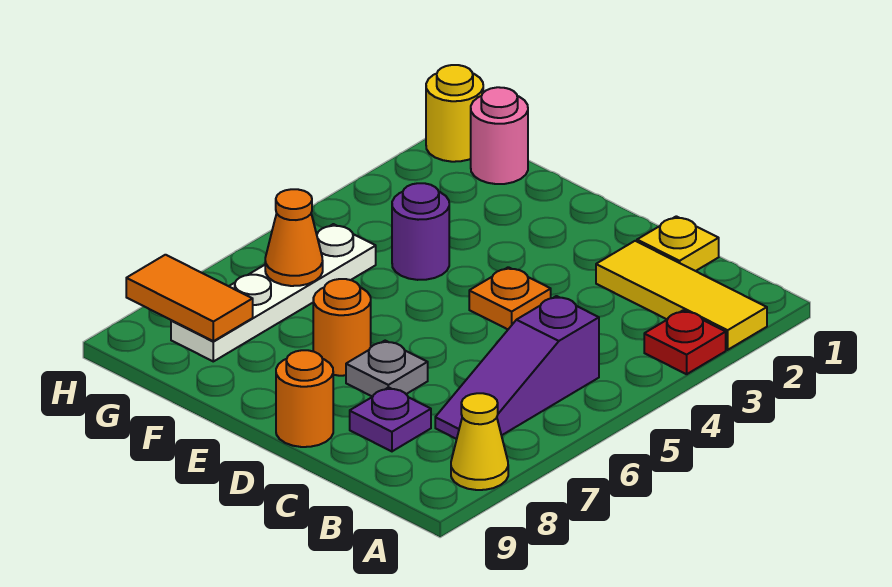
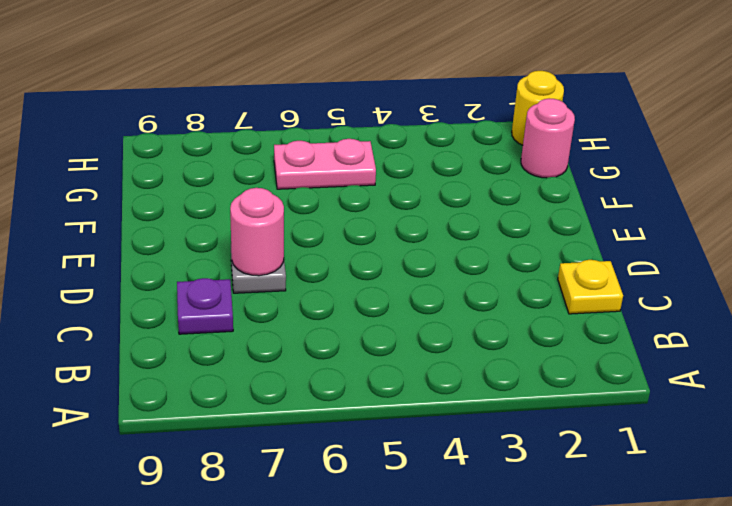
pink 1x1 round brick [230,188,284,276] -> none
pink 1x2 plate [274,139,376,189] -> white 1x4 plate [171,224,376,361]
none -> yellow 1x3 tile [596,241,767,350]
none -> red 1x1 plate [644,310,726,374]
none -> yellow 1x1 cone [451,393,508,490]

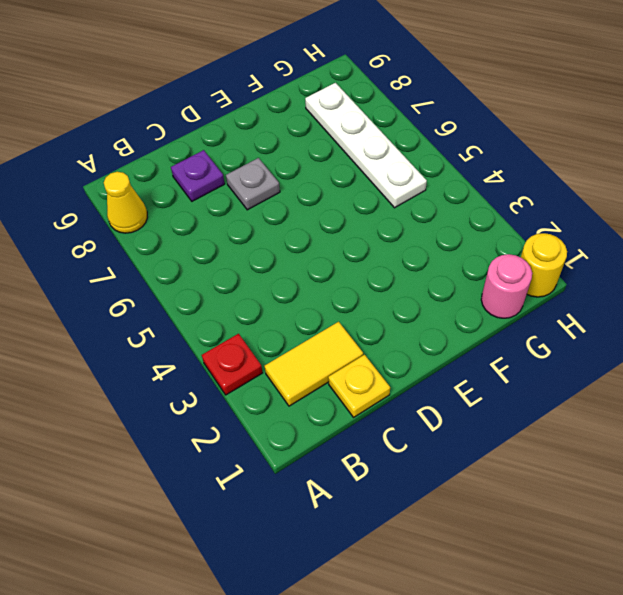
yellow 1x2 tile [265,322,363,406] -> yellow 1x3 tile [596,241,767,350]
none -> purple 1x3 slope [435,296,599,439]
none -> orange 1x1 plate [469,267,551,329]
none -> orange 1x1 round brick [276,350,333,447]

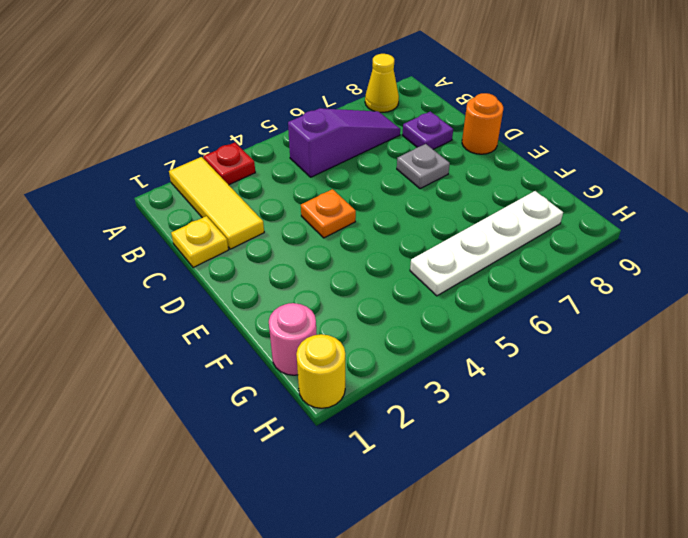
none -> orange 1x1 round brick [313,279,371,376]
none -> purple 1x1 round brick [392,183,449,280]
none -> orange 1x1 cone [265,189,323,286]

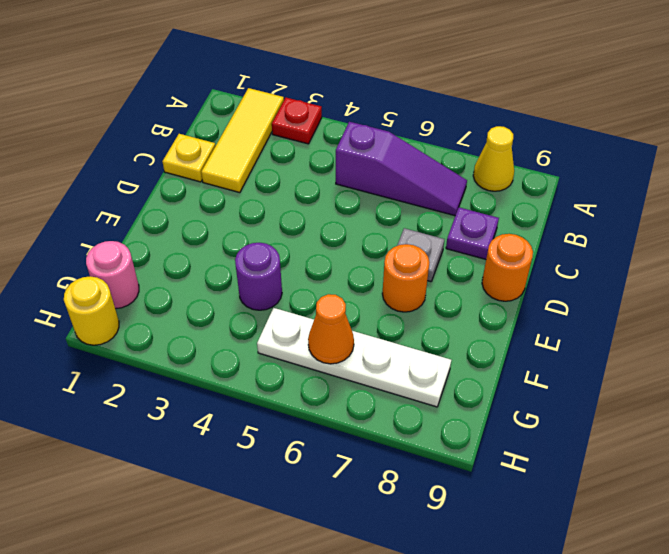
none -> orange 1x1 plate [469,267,551,329]
none -> orange 1x2 tile [126,255,253,341]

